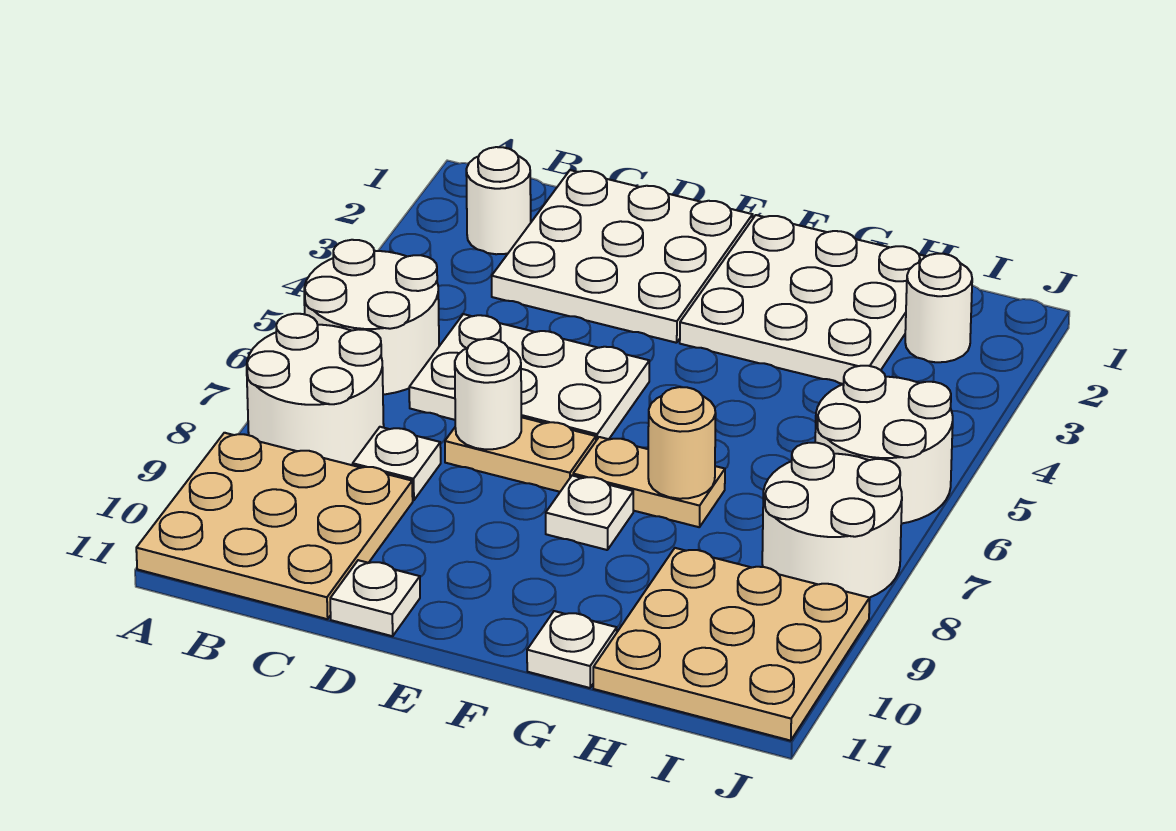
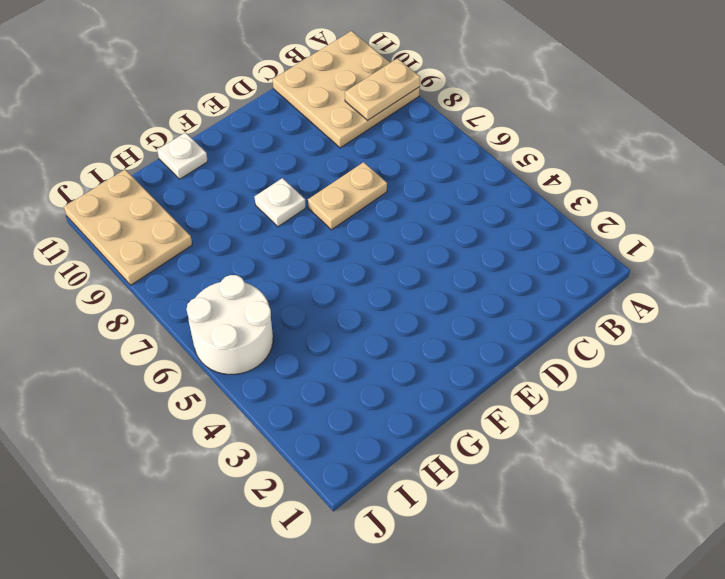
tan 1x2 plate [345,58,420,120] -> tan 1x2 plate moved to [573,437,725,527]
tan 2x3 plate [64,170,192,285] -> tan 3x3 plate [593,548,870,741]
none -> white 2x2 round brick [304,240,439,394]
none -> white 2x2 round brick [247,314,384,465]
none -> white 1x1 round brick [466,147,531,254]

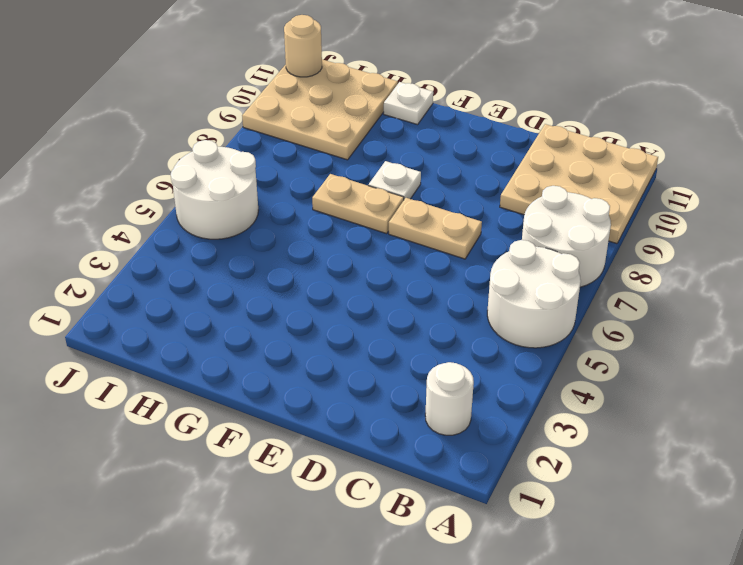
tan 1x1 round brick [284,15,322,77] -> tan 1x1 round brick moved to [648,387,716,499]
none -> white 3x3 plate [492,170,753,343]
none -> white 2x3 plate [409,314,649,440]
none -> white 1x1 plate [353,427,441,500]

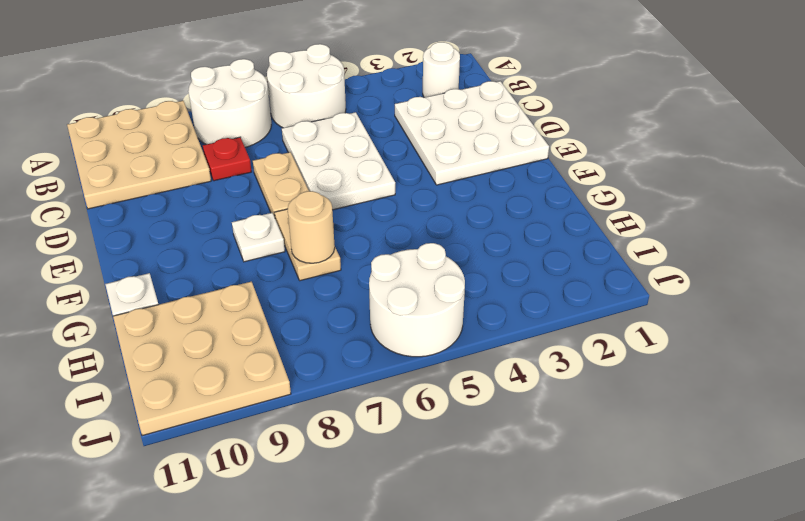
red 1x1 plate [203,137,252,181] -> white 1x1 plate [353,427,441,500]
none -> white 1x1 plate [330,560,420,636]
none -> white 3x3 plate [680,215,926,384]
none -> white 1x1 round brick [905,254,972,362]

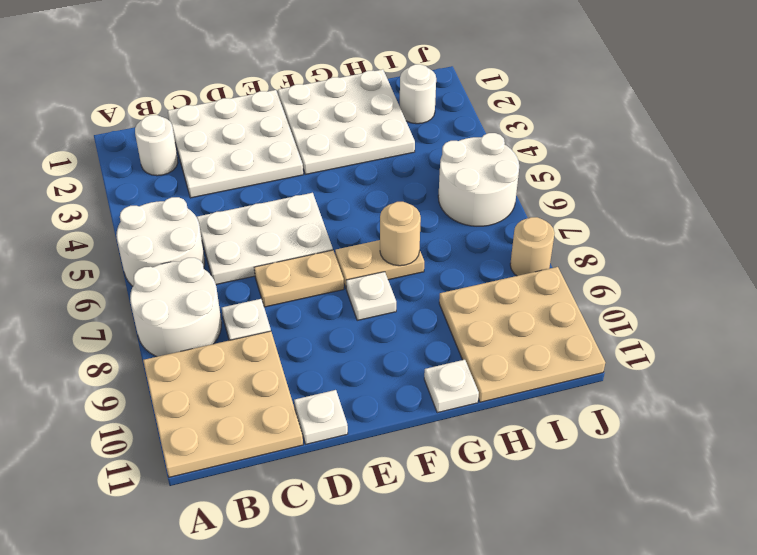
tan 1x1 round brick [510,217,555,276] -> white 2x2 round brick [762,443,902,598]
none -> white 1x1 round brick [455,339,521,450]

